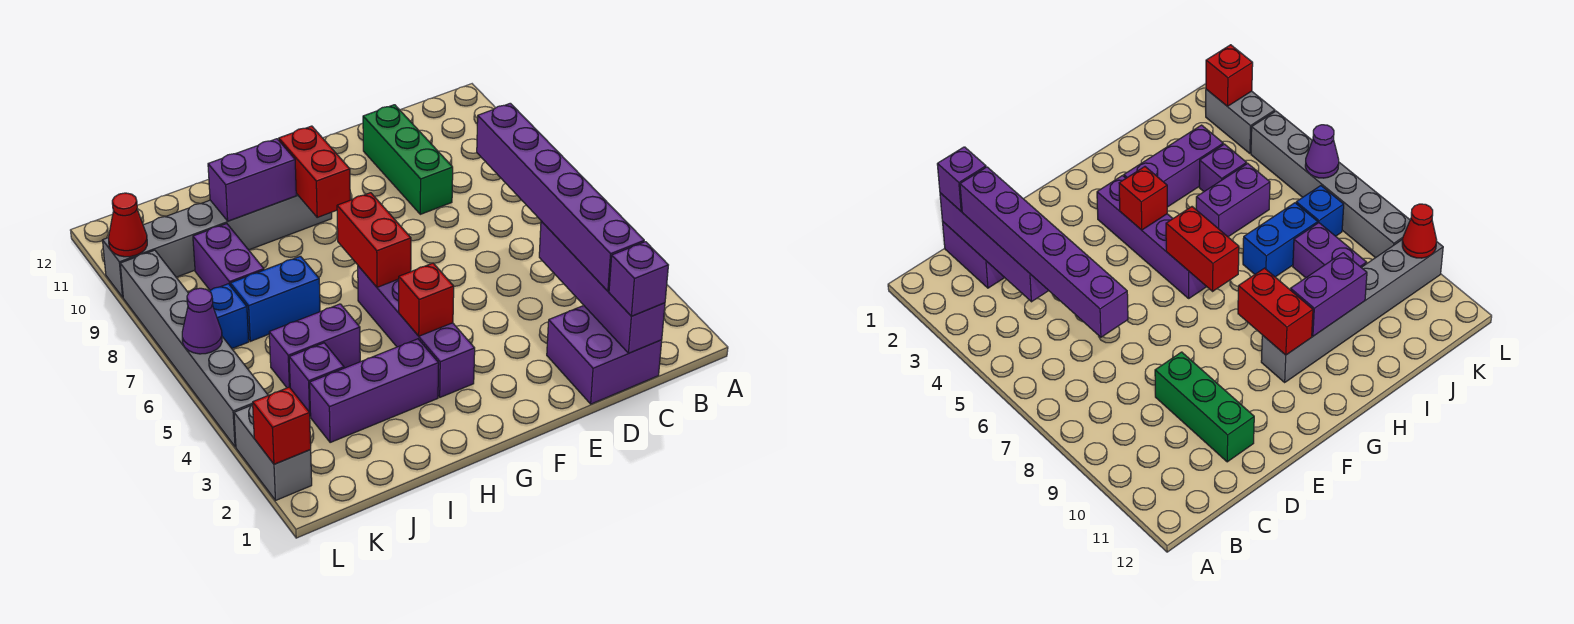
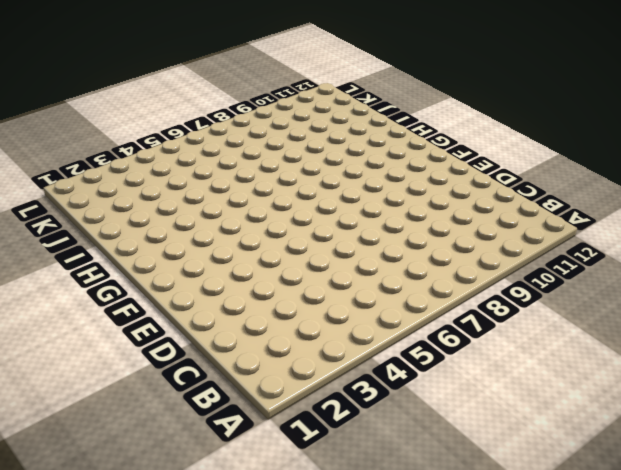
none -> purple 2x2 brick [547,306,662,404]
none -> green 1x3 brick [363,105,453,214]
none -> purple 1x4 brick [358,266,475,397]

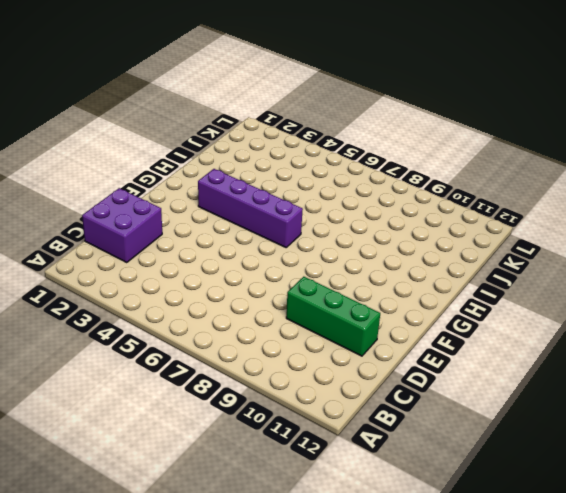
none -> grey 1x6 brick [103,194,332,297]
none -> purple 1x3 brick [310,339,439,442]
none -> purple 1x2 brick [269,304,360,388]

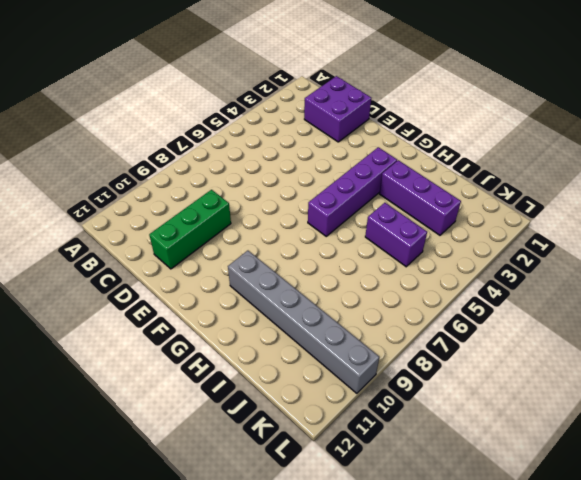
none -> blue 1x2 brick [230,256,320,341]
none -> purple 1x1 brick [289,343,344,416]
none -> purple 1x2 brick [193,224,264,290]

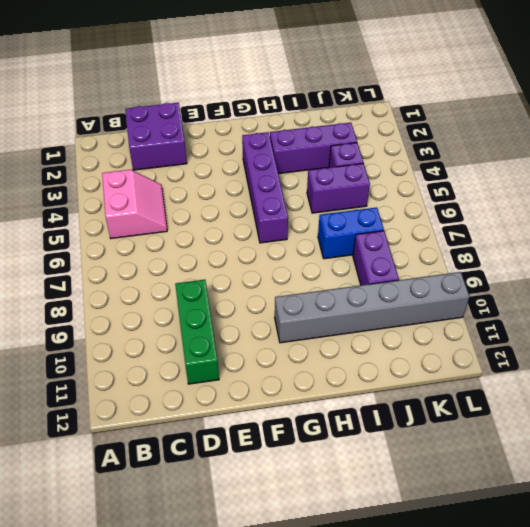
pink 2x2 slope [102,170,167,238] -> none
none -> blue 1x1 brick [210,284,249,349]
none -> grey 1x2 brick [234,405,312,500]
none -> grey 1x6 brick [120,250,268,447]

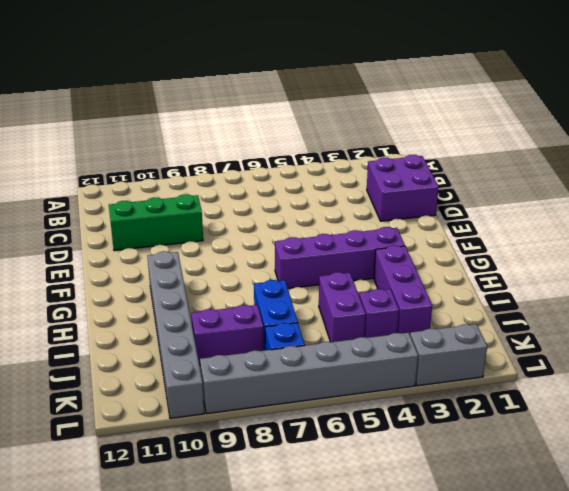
none -> purple 1x4 brick [539,221,665,353]
none -> red 1x1 brick [399,263,454,336]
none -> red 1x2 brick [337,193,411,287]

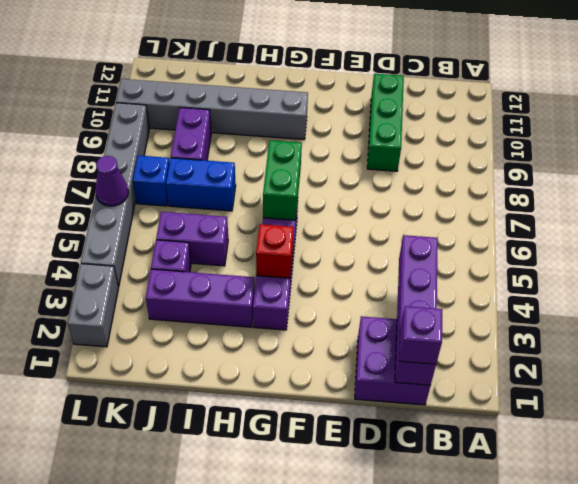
green 1x2 brick [263,140,302,220] -> red 1x2 brick [337,193,411,287]
none -> red 1x2 brick [279,126,350,217]
none -> purple 1x2 brick [208,139,296,221]
none -> red 1x1 brick [253,387,311,464]

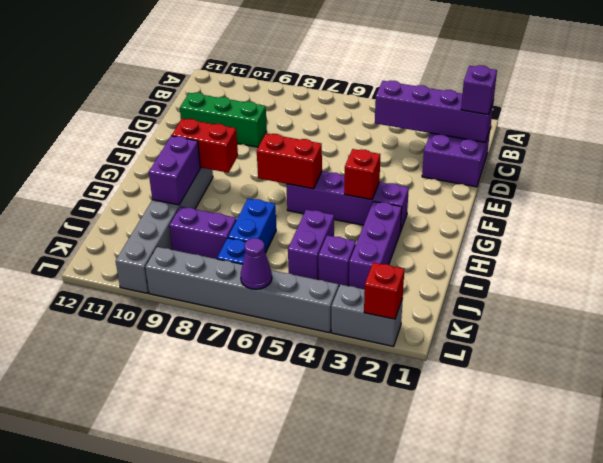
none -> red 1x1 cone [109,193,147,257]
none -> purple 1x6 brick [477,103,644,291]

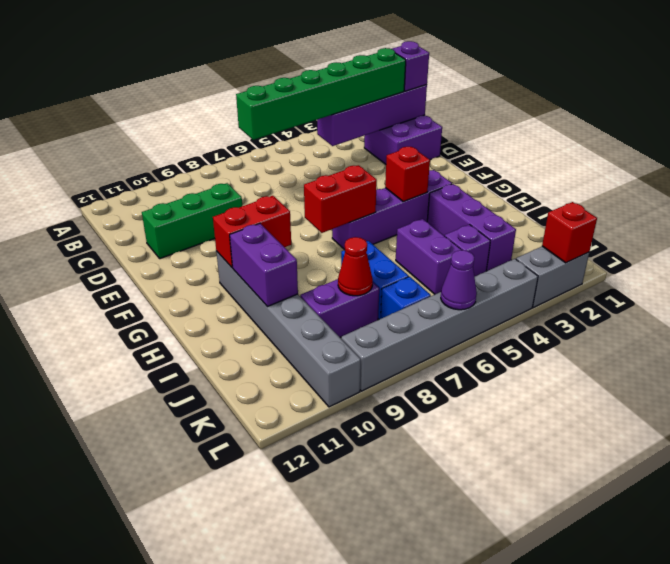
green 1x6 brick [236,48,406,140] -> purple 1x6 brick [477,103,644,291]
red 1x1 cone [338,237,373,296] -> red 1x1 cone moved to [109,193,147,257]

